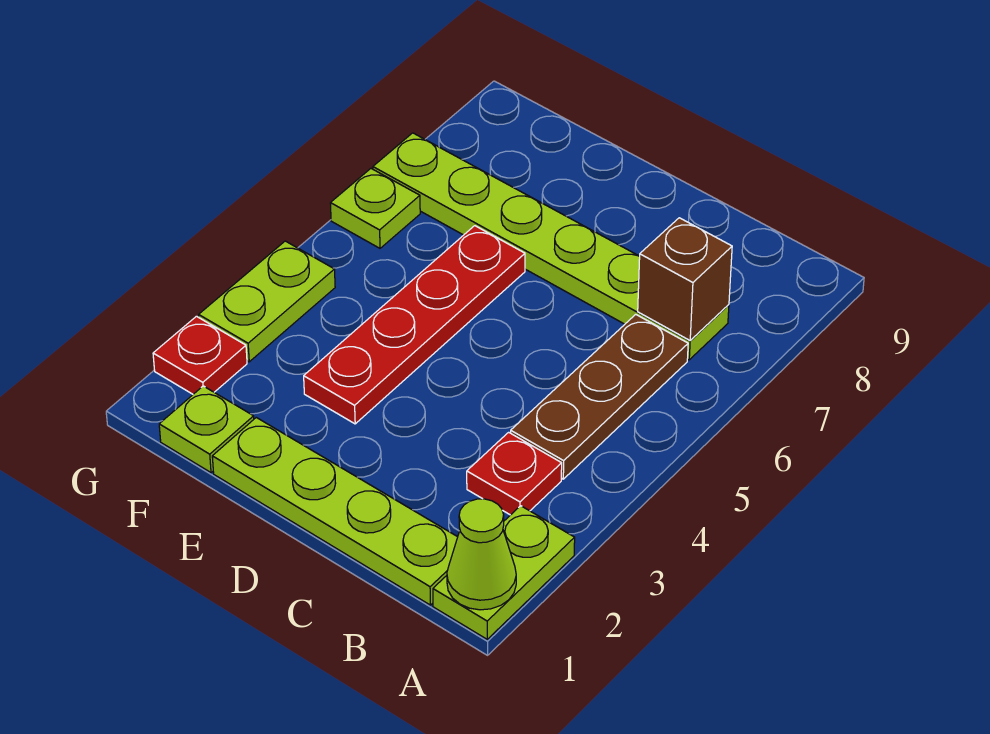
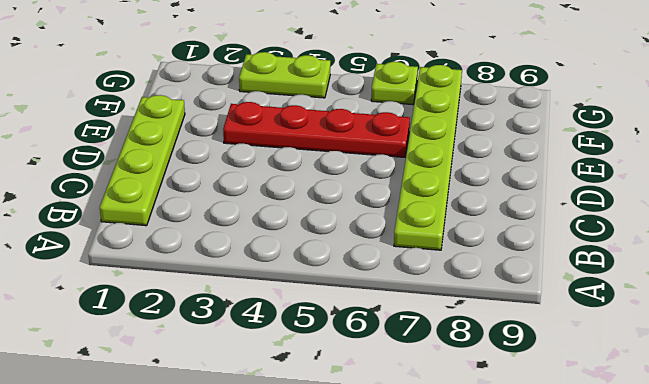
none -> lime 1x2 plate [433,506,575,639]
none -> red 1x1 plate [467,432,562,515]
none -> brown 1x3 plate [511,314,688,479]

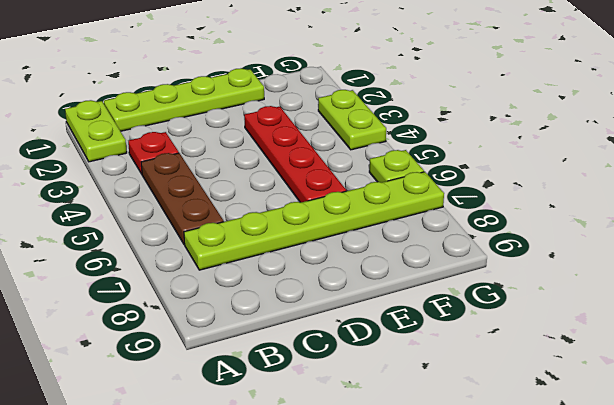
none -> lime 1x1 plate [159,386,254,473]
none -> red 1x1 plate [153,316,247,394]
none -> lime 1x1 cone [447,499,516,610]

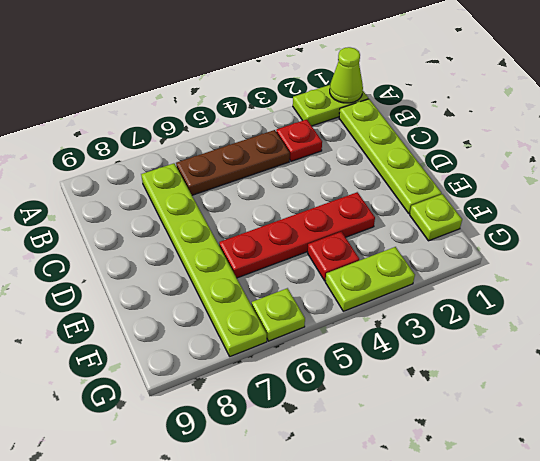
red 1x1 plate [308,232,359,281] -> red 1x1 plate moved to [153,316,247,394]
none -> brown 1x1 brick [638,218,732,341]

